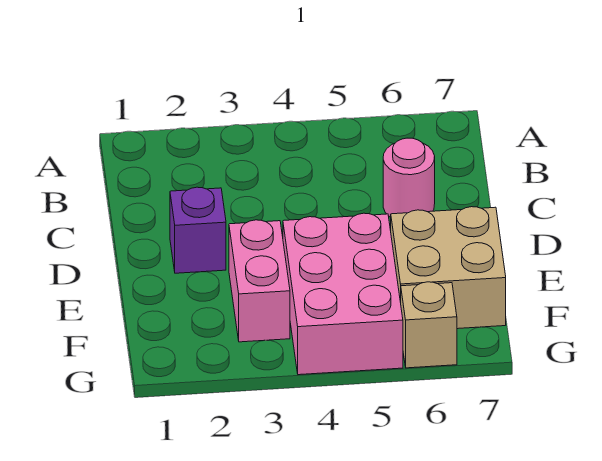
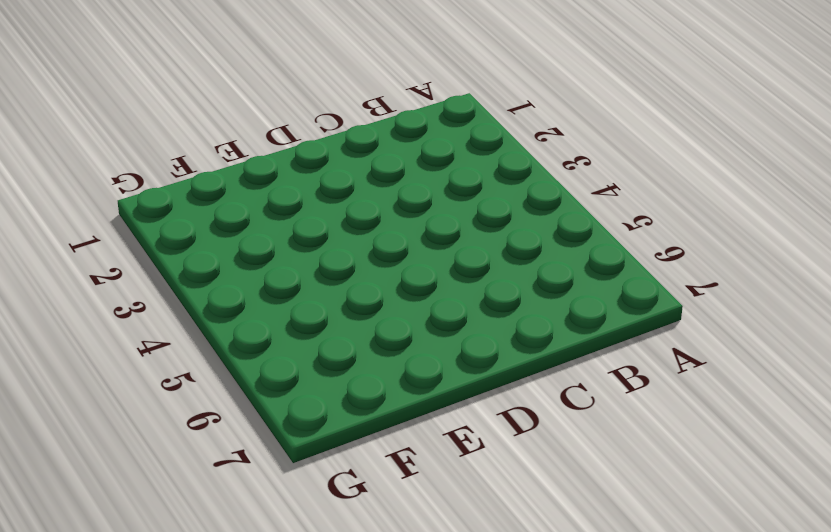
none -> pink 1x1 round brick [383,138,435,217]
none -> purple 1x1 brick [170,187,226,273]

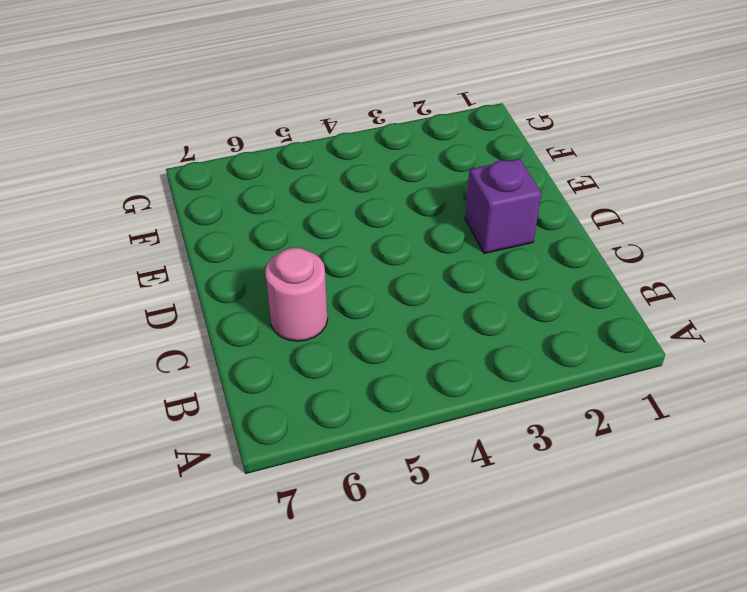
none -> pink 1x2 brick [229,220,290,342]
none -> pink 2x3 brick [283,213,403,375]

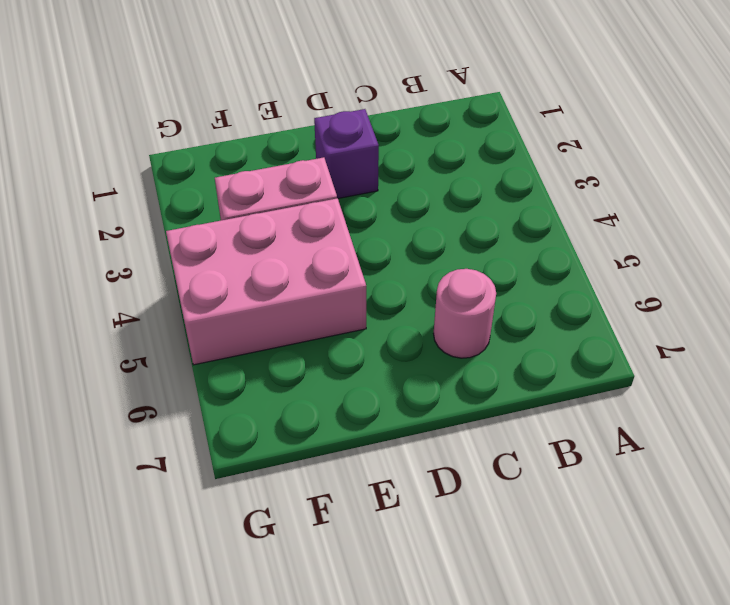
none -> tan 2x2 brick [391,207,506,329]
none -> tan 1x1 brick [401,282,457,368]

